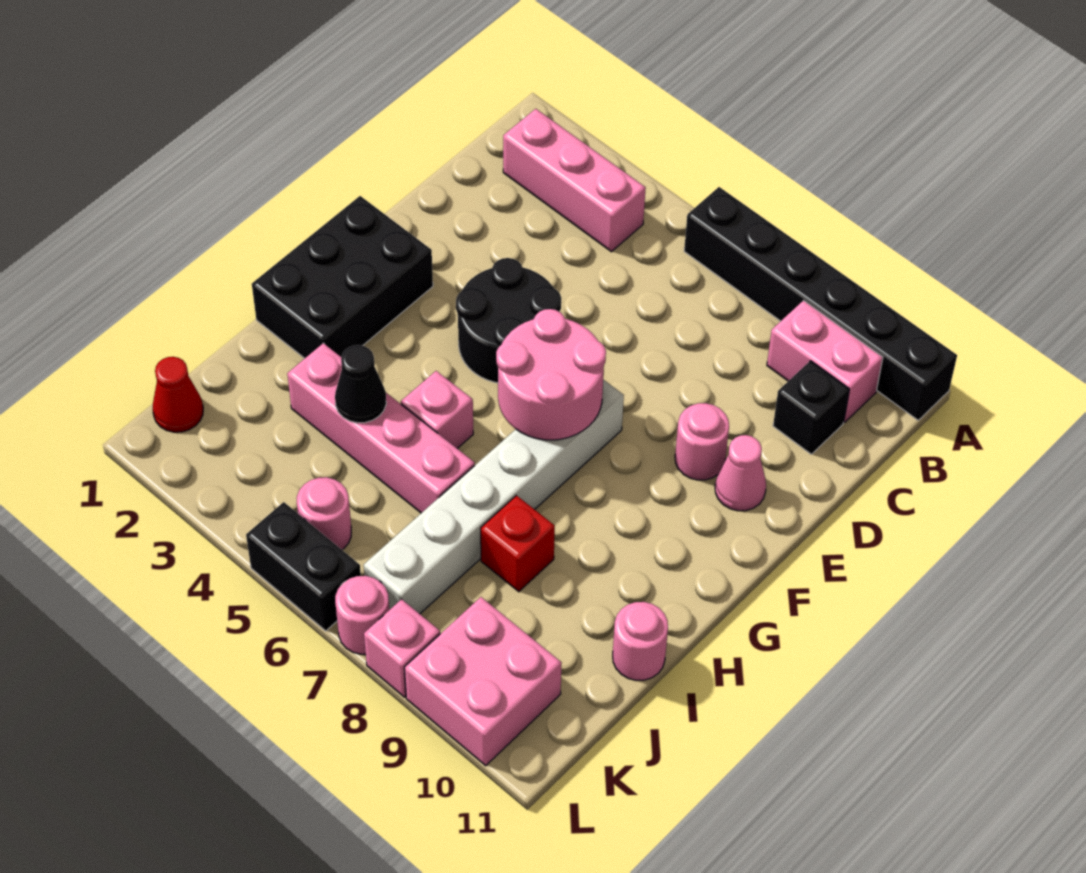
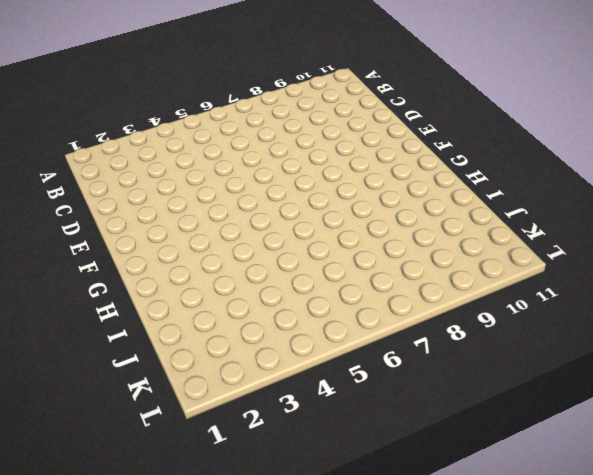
none -> black 1x6 brick [684,187,957,420]
none -> pink 1x3 brick [503,109,646,252]
none -> pink 1x2 brick [767,300,883,422]

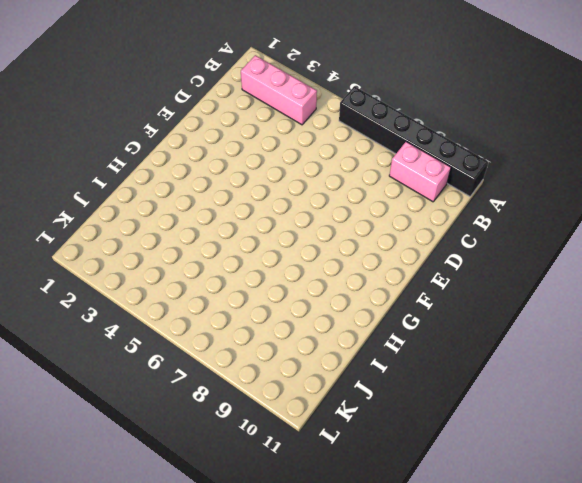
none -> black 1x1 brick [773,361,849,454]
none -> black 2x2 round brick [456,258,561,383]
none -> pink 1x1 round brick [675,403,729,480]

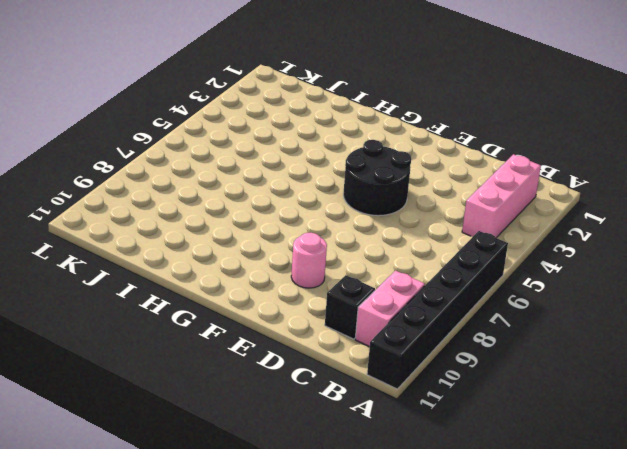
none -> pink 1x1 cone [715,435,766,511]
none -> black 2x3 brick [252,196,433,358]
none -> white 1x6 brick [364,380,624,614]

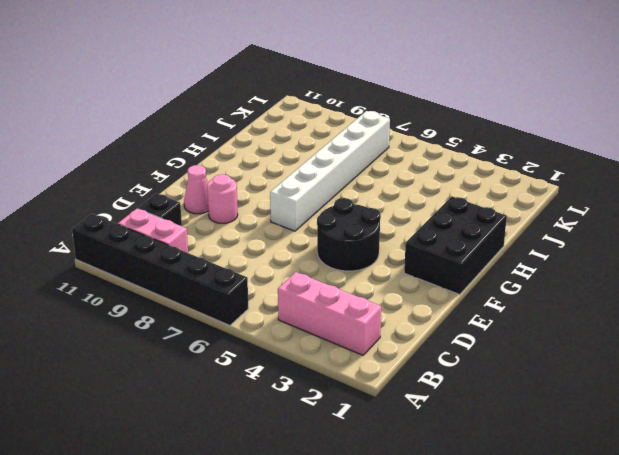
none -> pink 1x1 brick [401,371,473,448]
none -> pink 1x4 brick [287,343,475,513]
none -> red 1x1 brick [481,496,555,592]

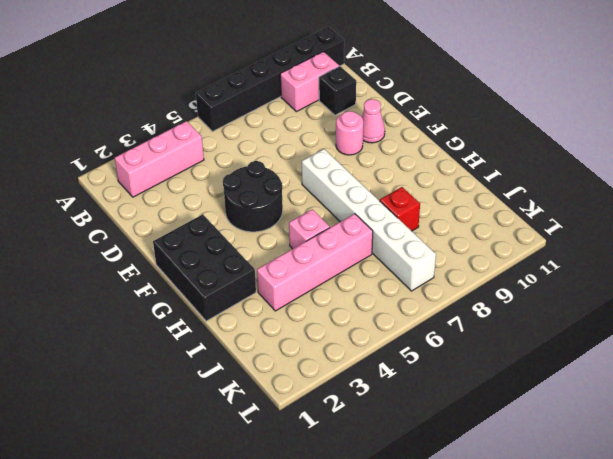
none -> pink 1x1 round brick [613,602,668,681]
none -> red 1x1 cone [153,357,203,432]
none -> pink 1x1 round brick [297,477,351,550]

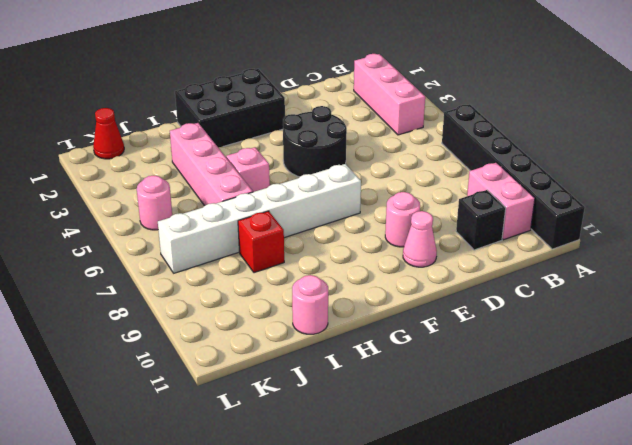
none -> pink 2x2 brick [404,597,562,766]
none -> black 1x2 brick [246,502,361,631]
none -> pink 1x1 round brick [335,576,389,654]

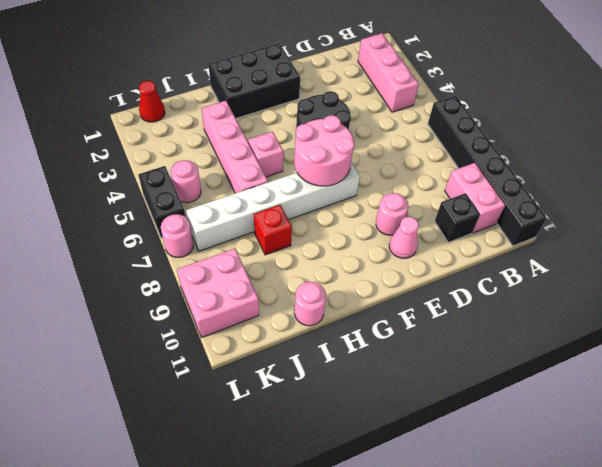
none -> pink 1x1 brick [364,599,440,697]
none -> black 1x1 cone [335,345,386,423]

